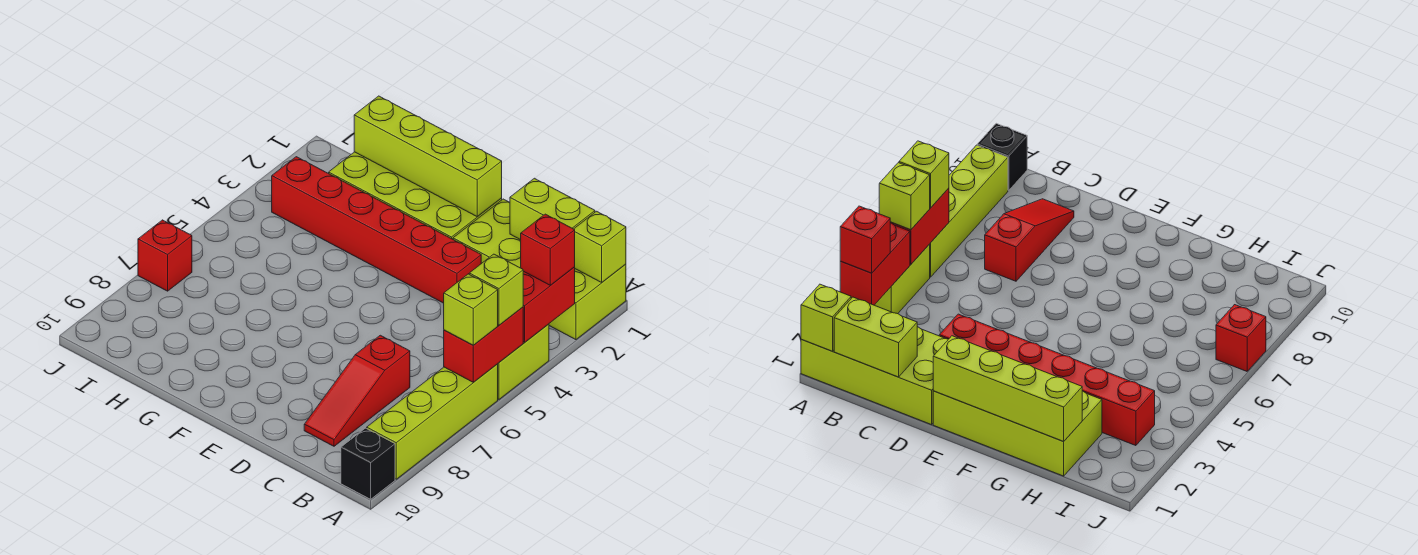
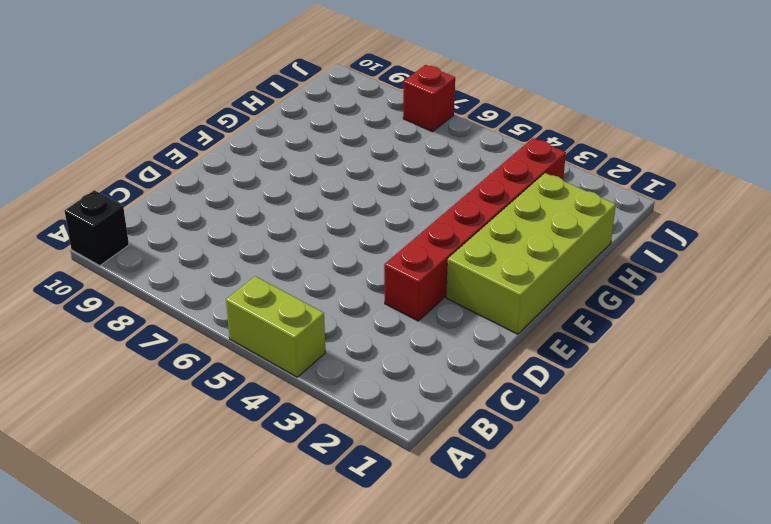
none -> lime 2x4 brick [453,199,626,340]
none -> lime 1x4 brick [367,364,498,479]
none -> red 1x3 slope [304,335,410,446]

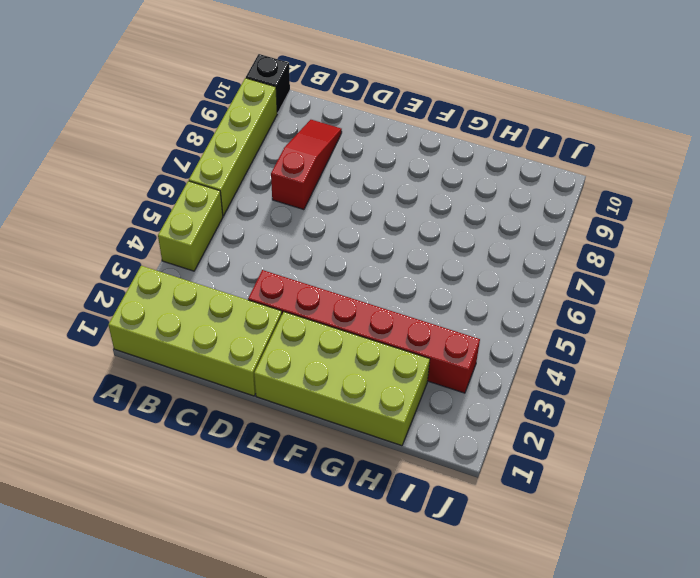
none -> red 1x1 brick [138,220,192,291]
none -> lime 1x1 brick [574,211,626,282]
none -> red 1x2 brick [523,267,575,342]

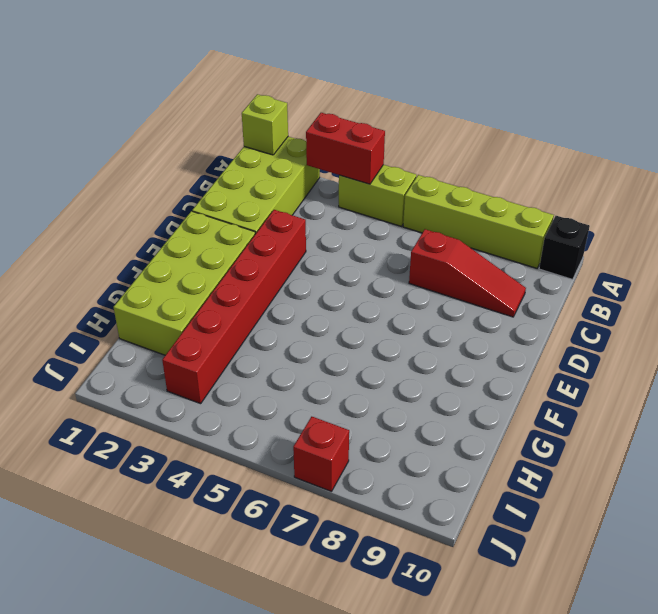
none -> red 1x2 brick [444,307,523,382]
none -> lime 1x2 brick [510,178,595,240]
none -> lime 1x4 brick [354,96,502,217]

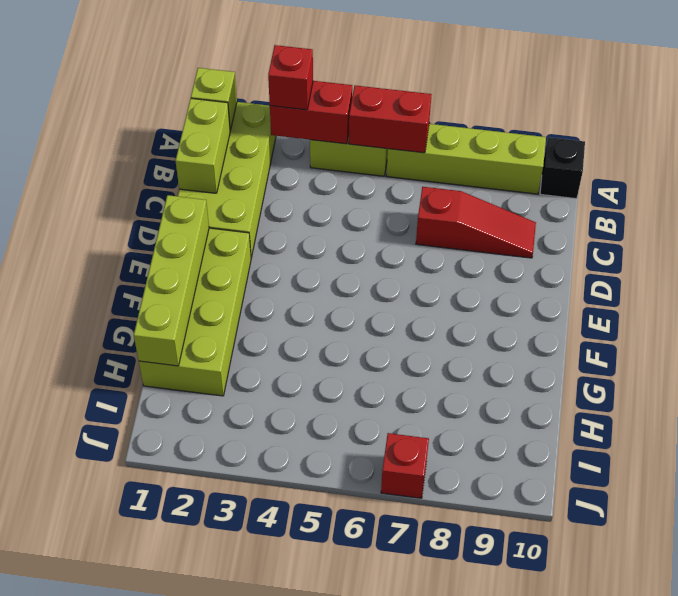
none -> red 1x6 brick [272,157,481,303]
none -> lime 1x1 brick [469,254,523,325]
none -> lime 1x1 brick [444,274,498,345]

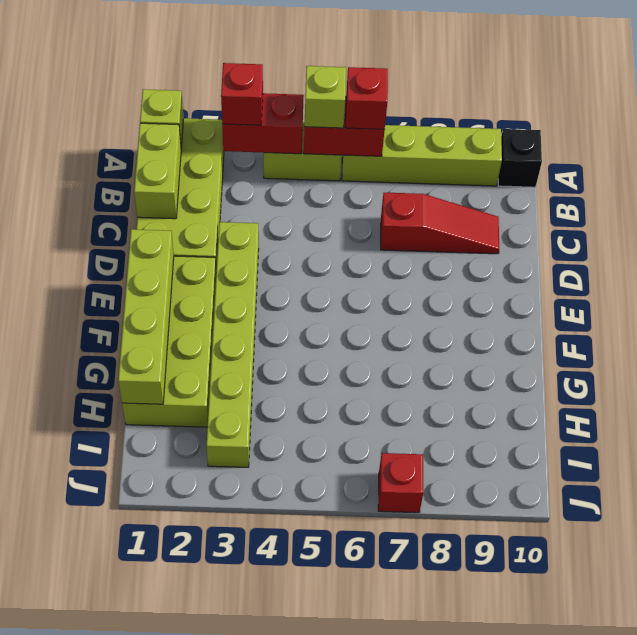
red 1x1 brick [346,67,388,129] -> lime 1x1 brick [444,274,498,345]
lime 1x6 brick [207,222,259,467] -> red 1x6 brick [272,157,481,303]

